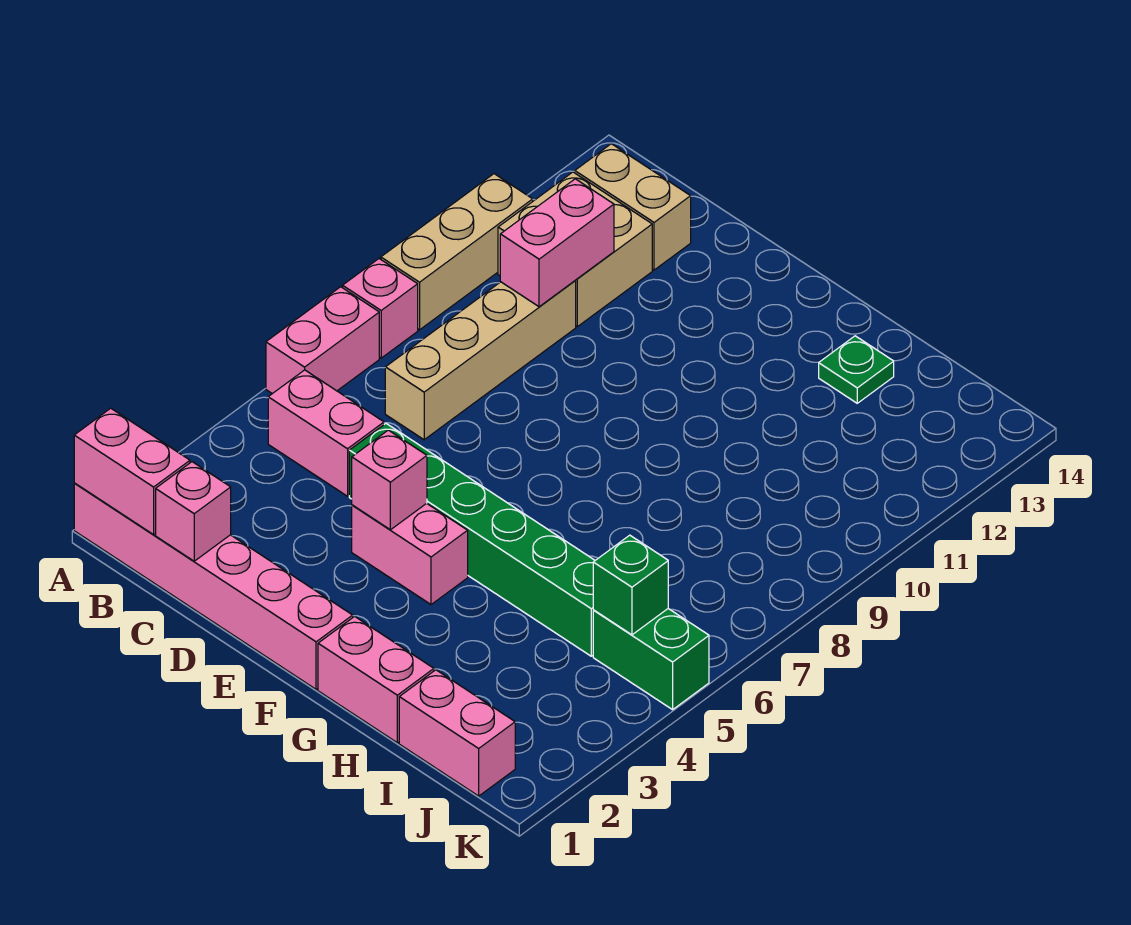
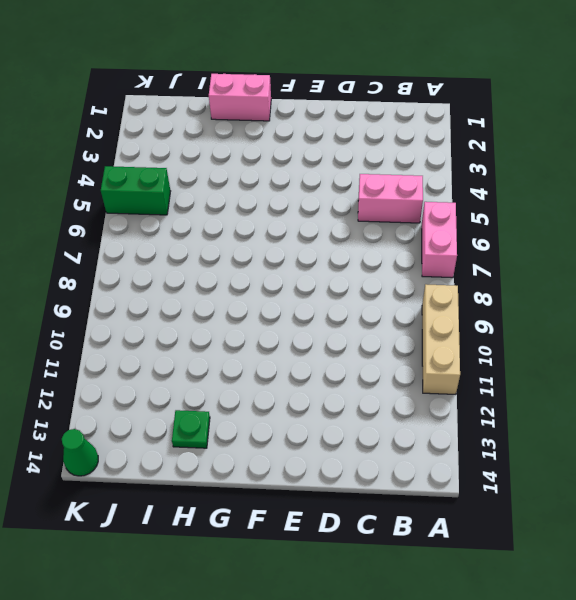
green 1x1 cone [62,429,98,476] -> none
none -> pink 1x6 brick [74,483,353,689]
none -> pink 1x1 brick [343,259,418,358]
none -> tan 2x2 brick [498,172,652,327]

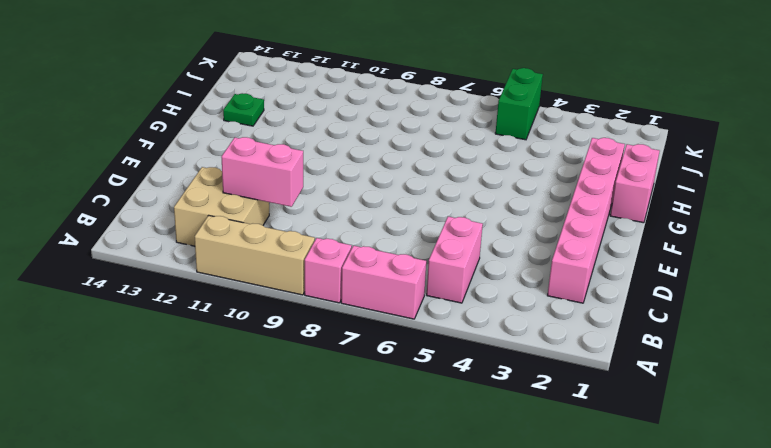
pink 1x6 brick [547,138,625,303] -> pink 1x6 brick moved to [74,483,353,689]
none -> tan 1x2 brick [575,144,691,270]
none -> tan 1x4 brick [385,281,576,440]
none -> green 1x6 brick [349,424,595,656]

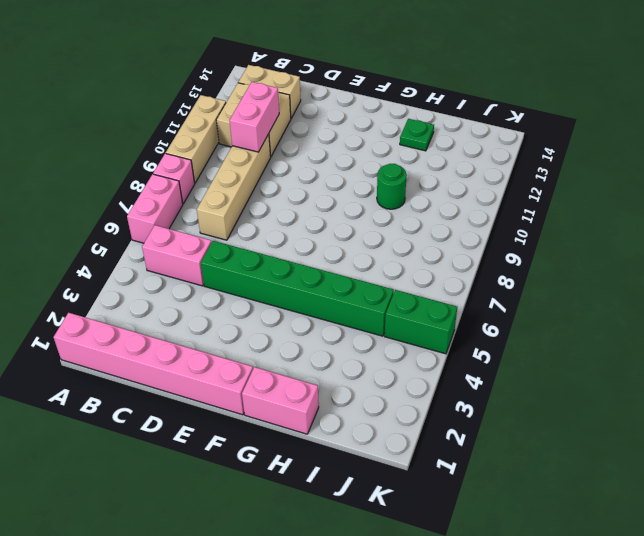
green 1x1 round brick [377,164,407,209] -> none
none -> pink 1x2 brick [352,503,468,605]
none -> pink 1x2 brick [399,670,515,796]
none -> pink 1x2 brick [74,408,190,535]

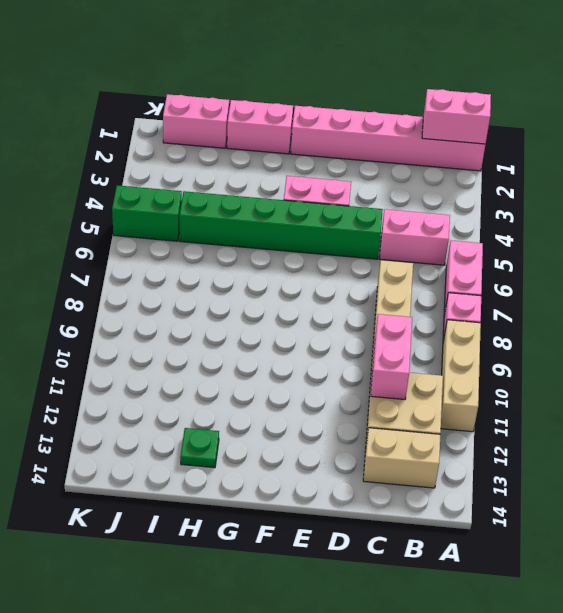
none -> pink 1x1 brick [156,462,231,561]
none -> pink 1x1 brick [352,430,427,530]
none -> green 1x1 brick [593,535,668,635]

